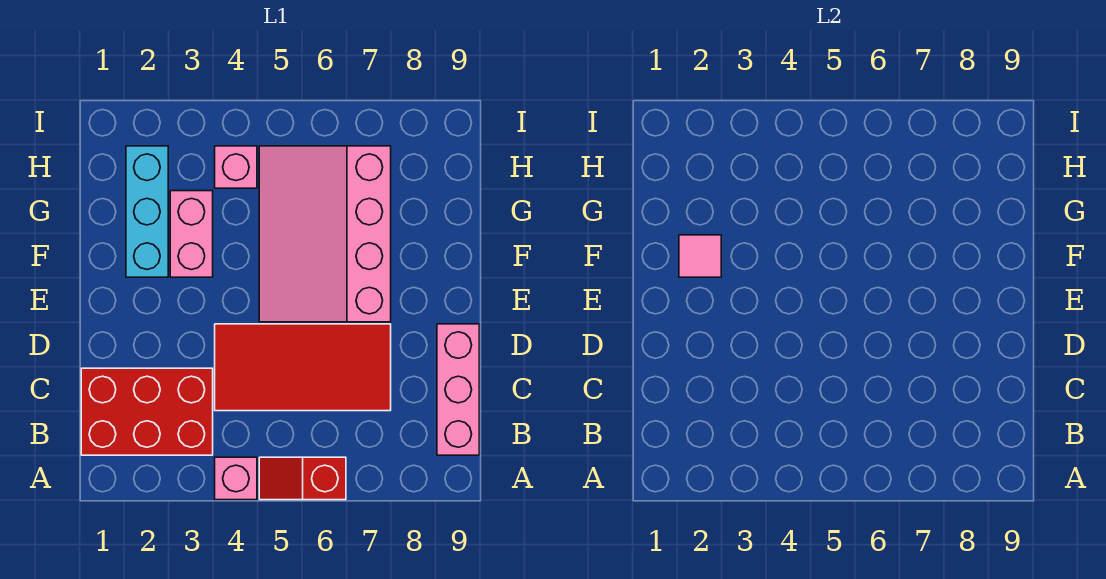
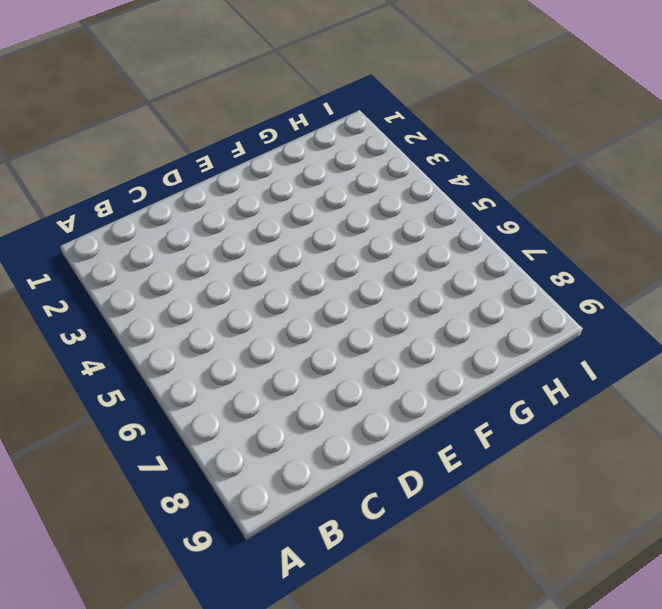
none -> pink 1x1 brick [215,457,257,500]
none -> red 1x2 slope [259,457,346,500]

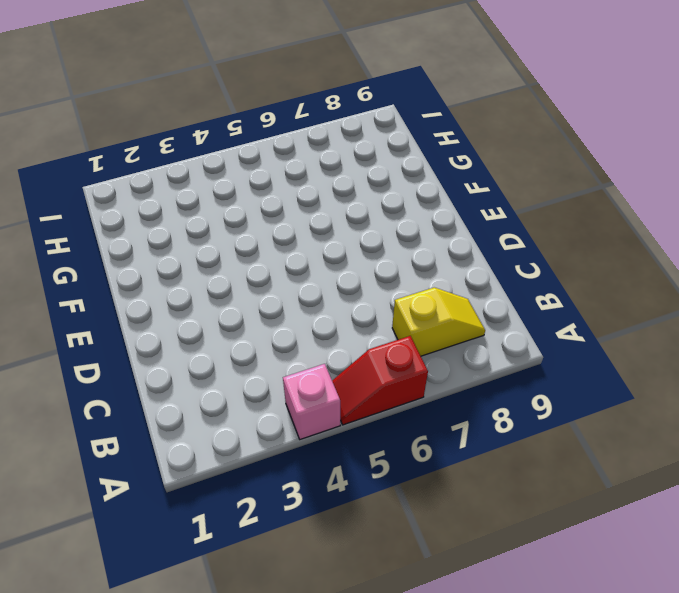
yellow 1x2 slope [392,288,485,356] -> none
none -> red 2x3 brick [81,368,213,455]
none -> pink 1x3 brick [437,324,479,455]

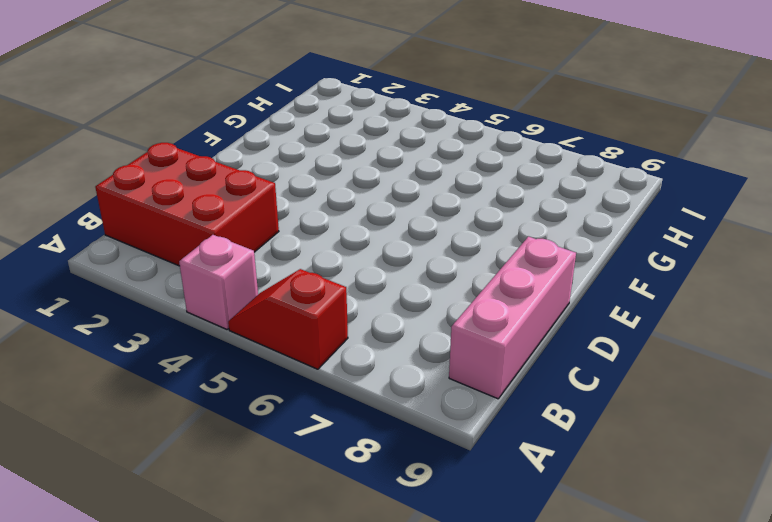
none -> red 2x4 tile [215,324,391,411]
none -> pink 3x4 slope [259,146,391,322]

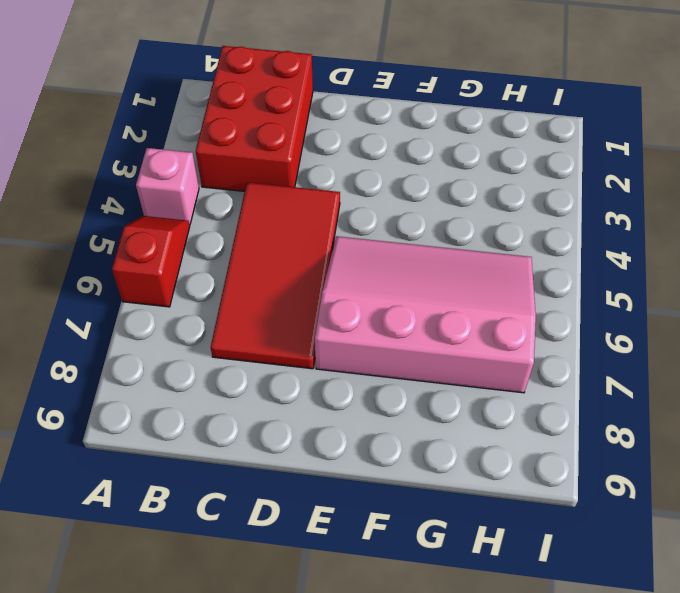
none -> pink 1x3 brick [437,324,479,455]
none -> cyan 1x3 brick [126,146,168,277]

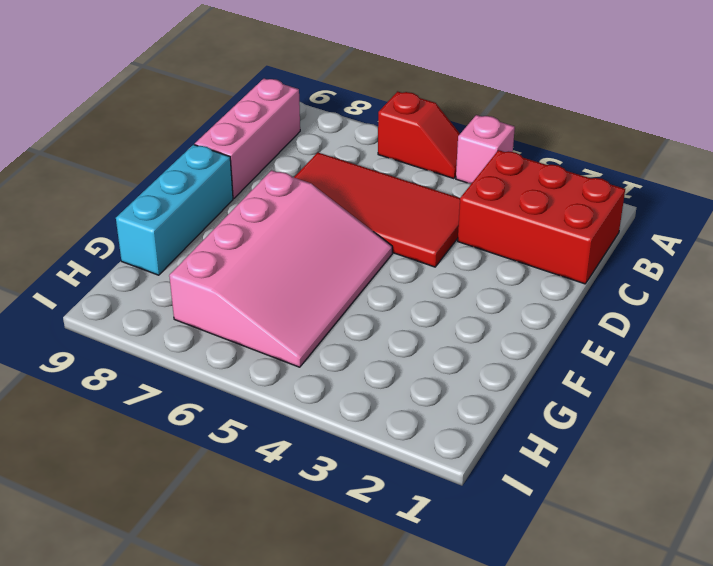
cyan 1x3 brick [116,145,233,275] -> cyan 1x3 brick moved to [126,146,168,277]
none -> pink 1x2 brick [170,191,213,277]
none -> pink 1x1 brick [215,146,257,188]

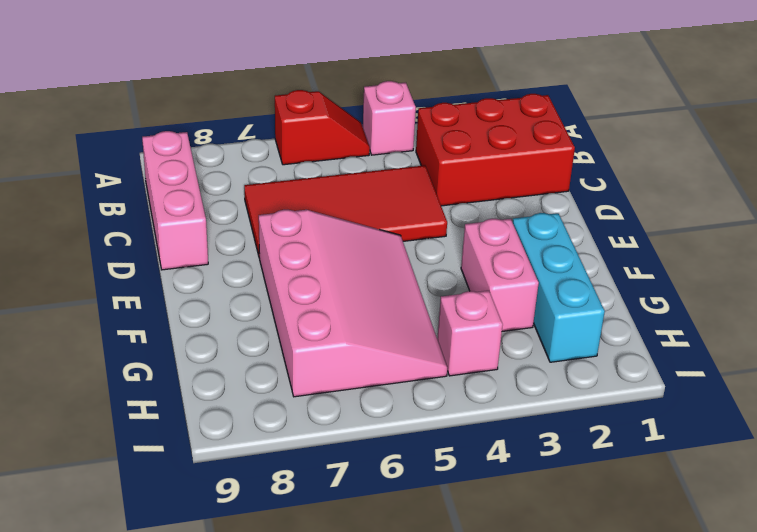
none -> pink 1x1 tile [679,235,721,277]

